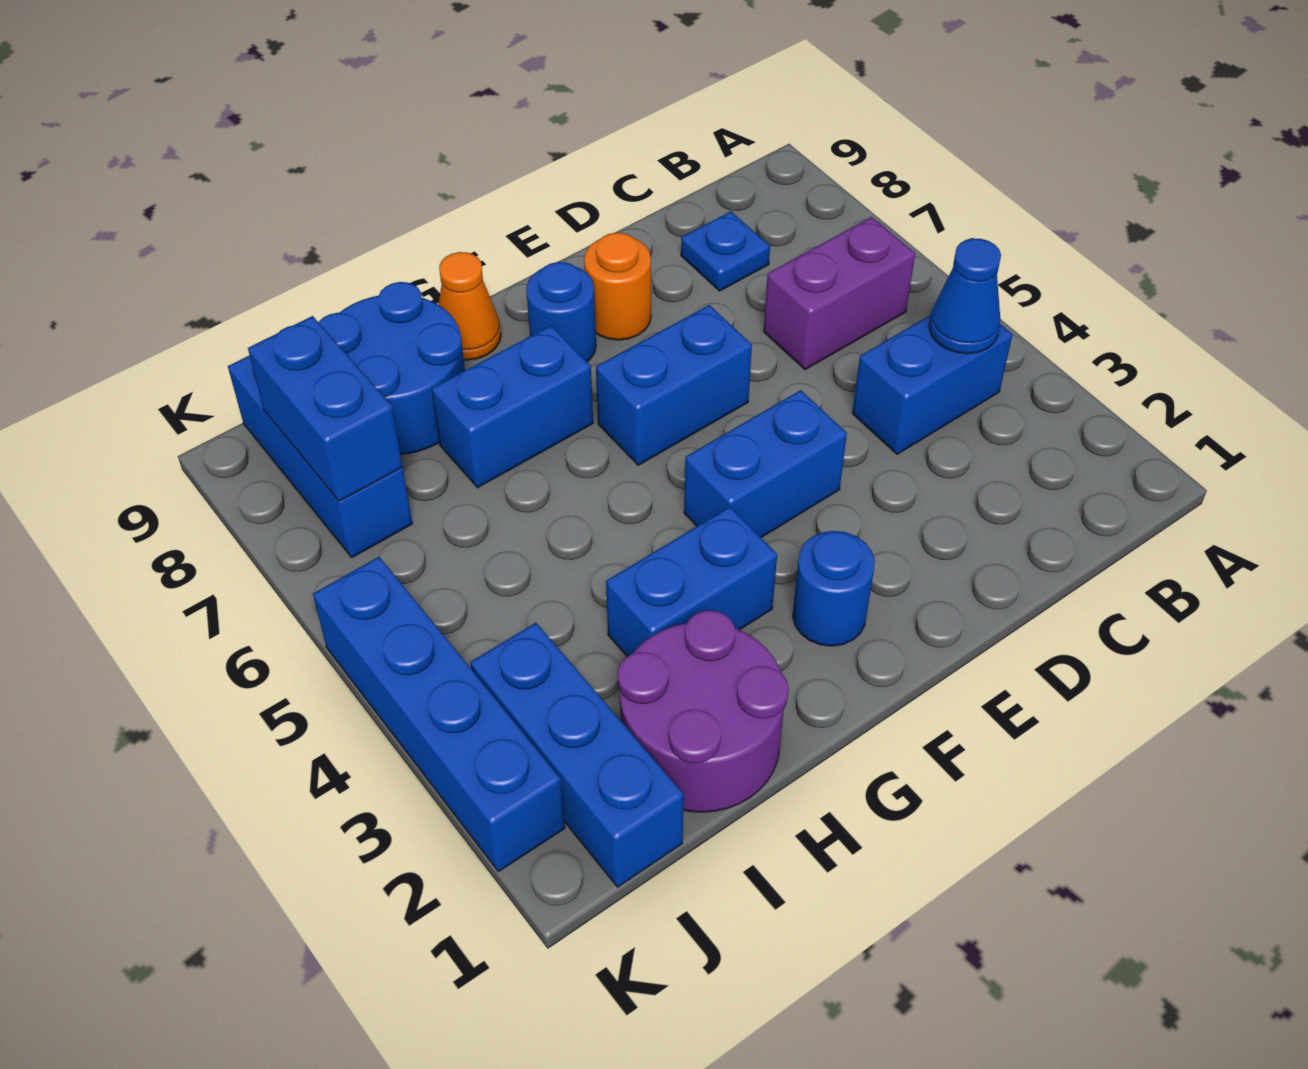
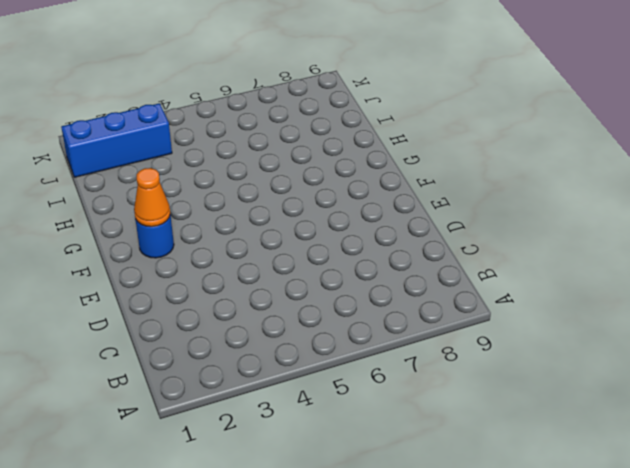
orange 1x1 cone [134,168,170,227] -> orange 1x1 cone moved to [438,252,501,360]
none -> blue 1x2 brick [852,315,1012,454]
none -> purple 1x2 brick [764,217,915,370]
none -> blue 1x1 plate [681,211,770,291]

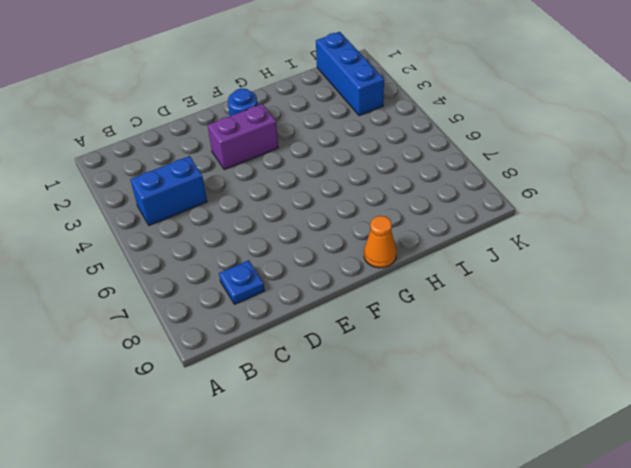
purple 1x2 brick [208,104,278,170] -> purple 1x2 brick moved to [764,217,915,370]
none -> blue 1x2 brick [684,390,847,537]
none -> blue 1x2 brick [596,305,752,465]
none -> orange 1x1 round brick [584,233,651,340]

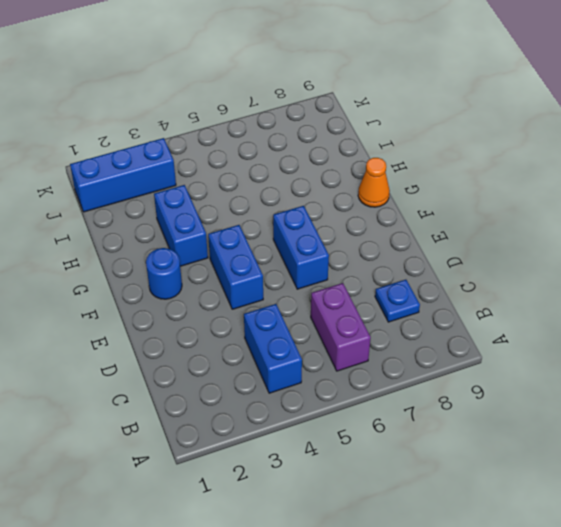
none -> orange 1x1 round brick [584,233,651,340]
none -> blue 1x1 round brick [526,262,596,362]
none -> blue 1x2 brick [432,326,593,488]

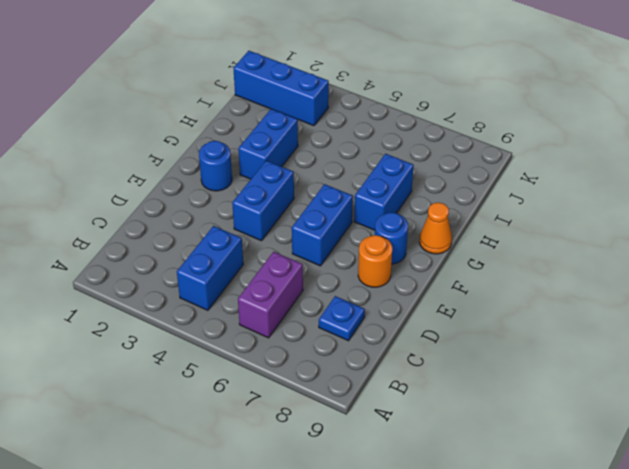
none -> purple 2x2 round brick [618,610,789,812]
none -> blue 2x2 round brick [318,282,465,454]
none -> blue 1x3 brick [228,355,412,557]

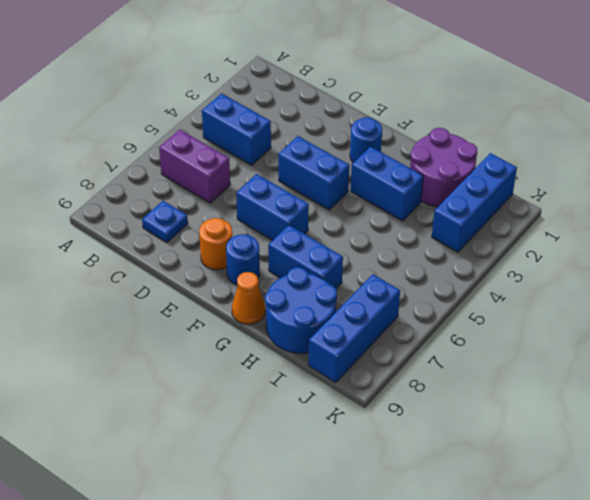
none -> blue 1x4 brick [313,557,565,872]
none -> blue 1x1 cone [929,238,1001,354]
none -> blue 1x2 brick [248,316,403,501]

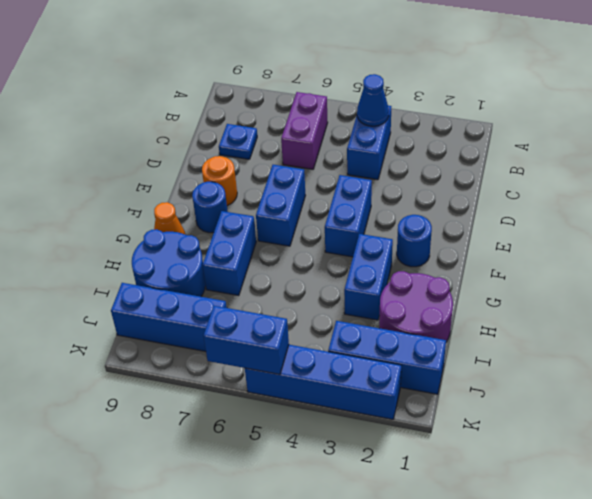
blue 1x2 brick [203,306,289,374] -> blue 1x2 brick moved to [248,316,403,501]

